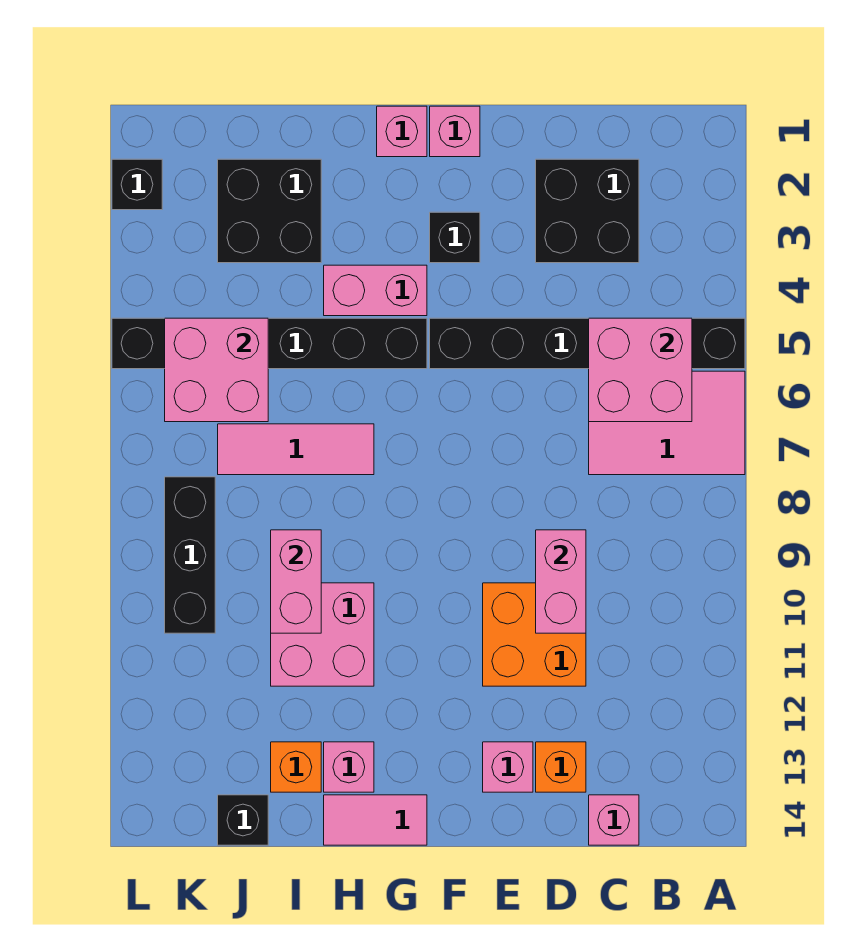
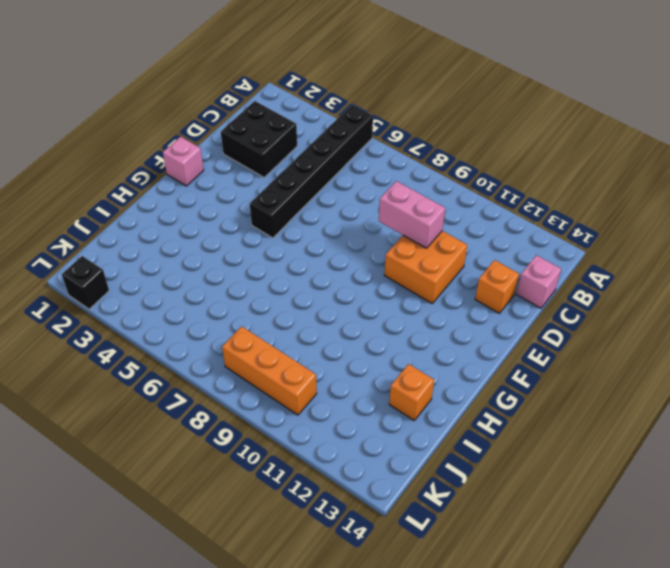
orange 1x3 brick [222,326,317,415] -> black 1x3 brick [165,477,215,633]
none -> pink 2x3 tile [589,371,745,475]
none -> pink 1x1 brick [483,742,533,792]
none -> black 1x1 brick [430,212,480,263]

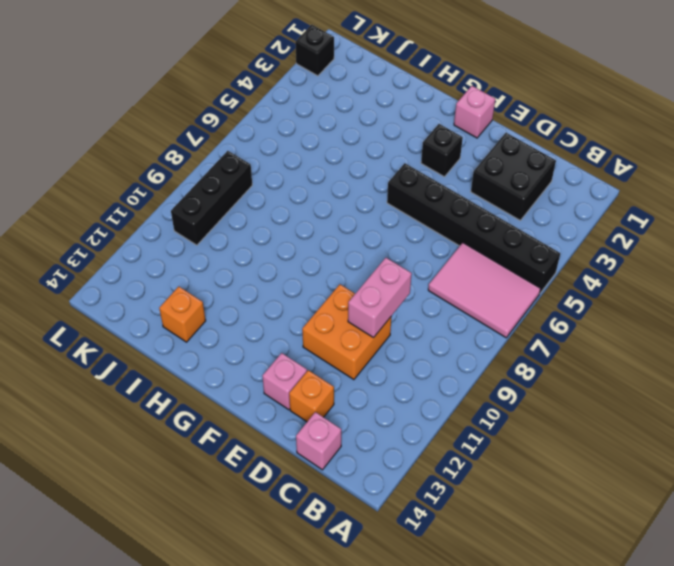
none -> pink 1x1 brick [377,106,427,157]
none -> pink 1x2 brick [324,265,427,316]
none -> black 1x6 brick [112,318,427,369]

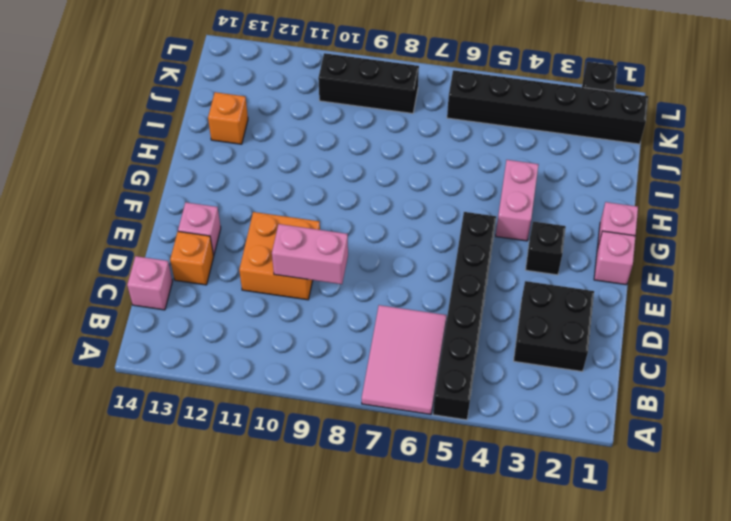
black 1x6 brick [447,70,648,144] -> black 1x6 brick turned to [112,318,427,369]
none -> pink 1x2 tile [324,795,427,845]
none -> pink 1x3 tile [218,424,374,475]
none -> pink 2x2 brick [271,583,374,686]

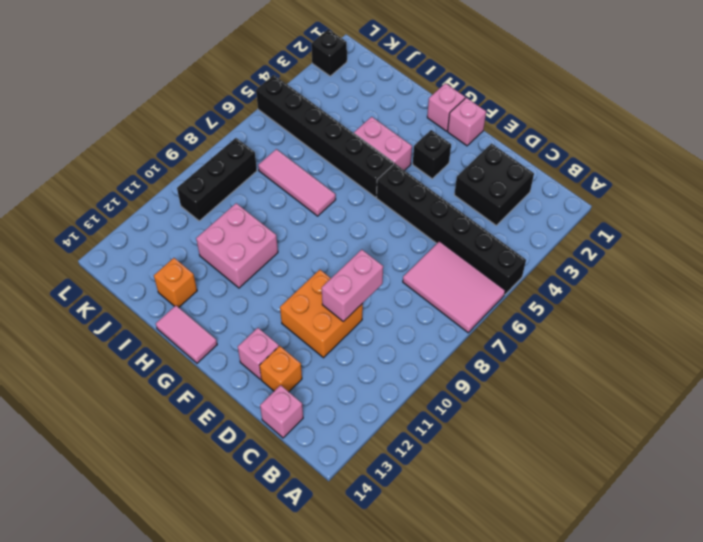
none -> pink 1x1 brick [324,742,374,792]
none -> black 2x2 brick [218,159,321,263]
none -> black 1x1 brick [218,795,268,845]

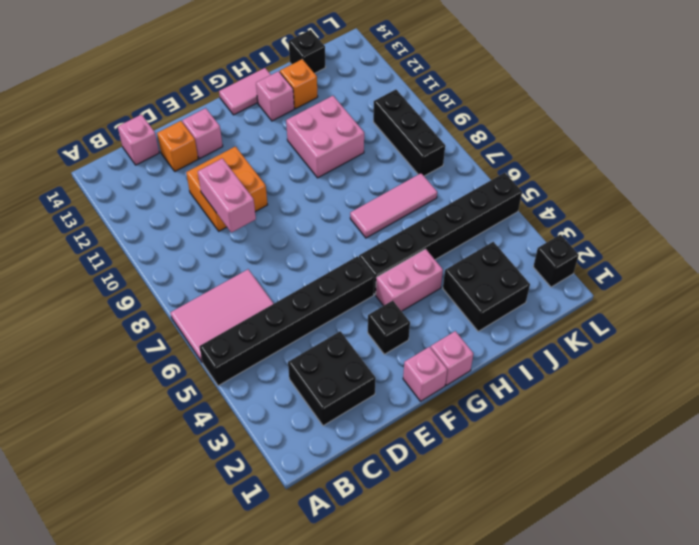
none -> pink 2x2 brick [589,318,692,422]
none -> pink 1x2 brick [271,530,321,633]
none -> pink 2x2 brick [165,318,268,422]

